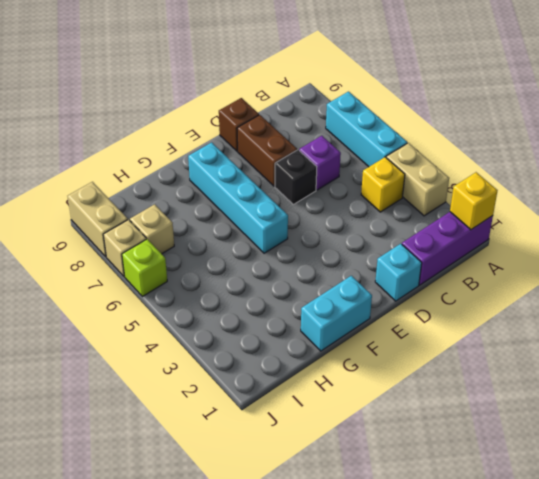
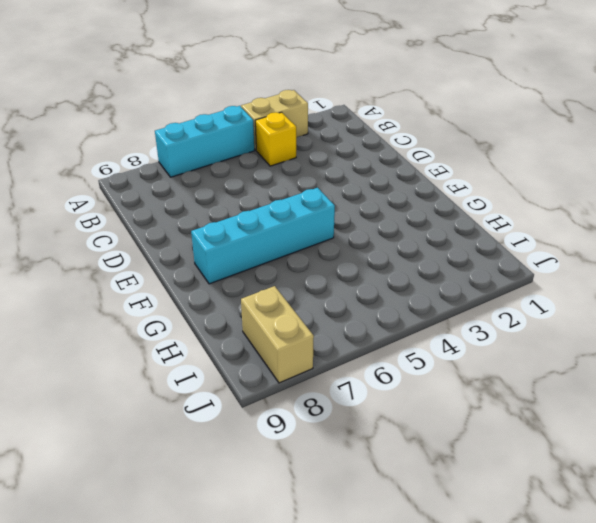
tan 1x2 brick [241,286,314,383] -> tan 1x2 brick turned to [68,182,128,257]
none -> purple 1x3 brick [402,212,493,285]
none -> purple 1x1 brick [299,136,341,190]
none -> cyan 1x1 brick [375,244,422,301]

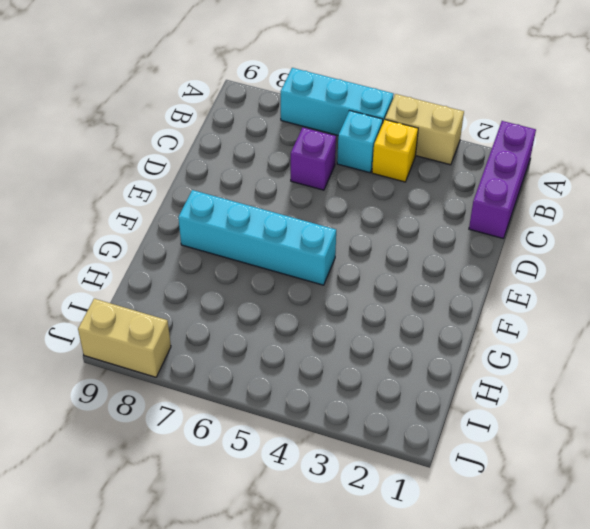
cyan 1x1 brick [337,111,383,173] -> cyan 1x1 brick moved to [375,244,422,301]
none -> black 1x1 brick [275,150,317,204]
none -> brown 1x2 brick [237,115,297,186]
none -> brown 1x1 brick [219,98,259,151]

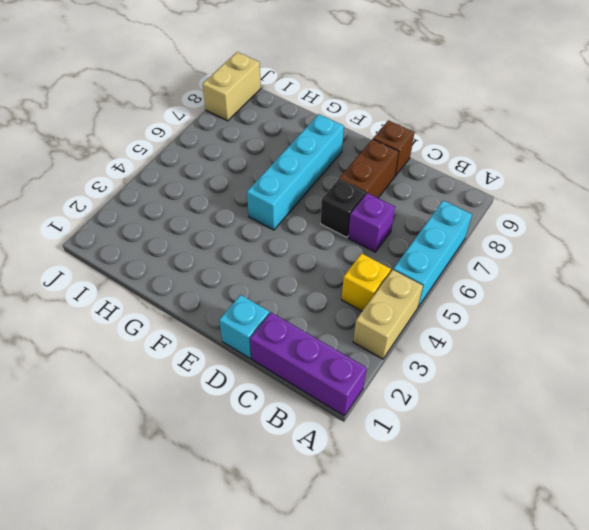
none -> cyan 1x2 brick [301,276,372,351]
none -> tan 1x1 brick [130,204,174,254]
none -> lime 1x1 brick [122,239,167,297]

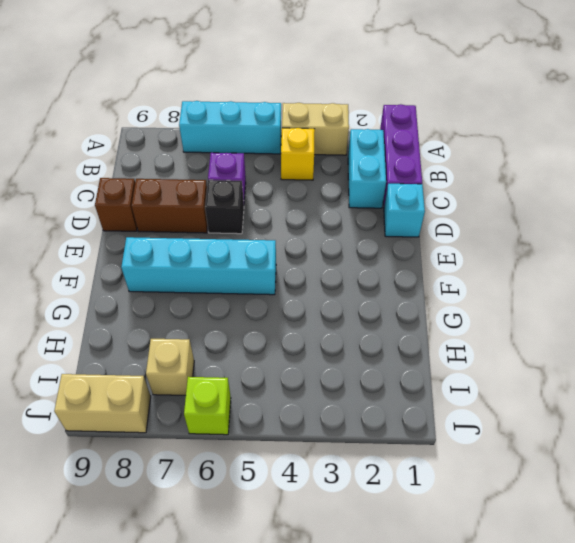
cyan 1x2 brick [348,129,386,208] -> cyan 1x2 brick moved to [301,276,372,351]
none -> tan 1x1 brick [103,220,146,276]
none -> yellow 1x1 brick [450,172,498,230]

